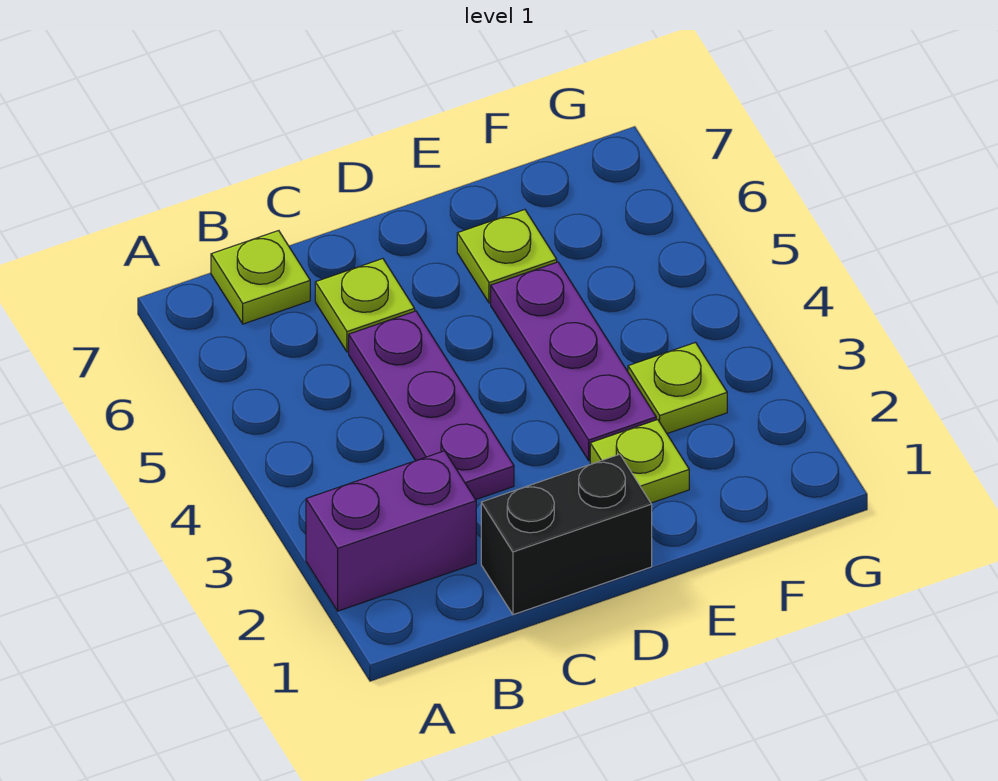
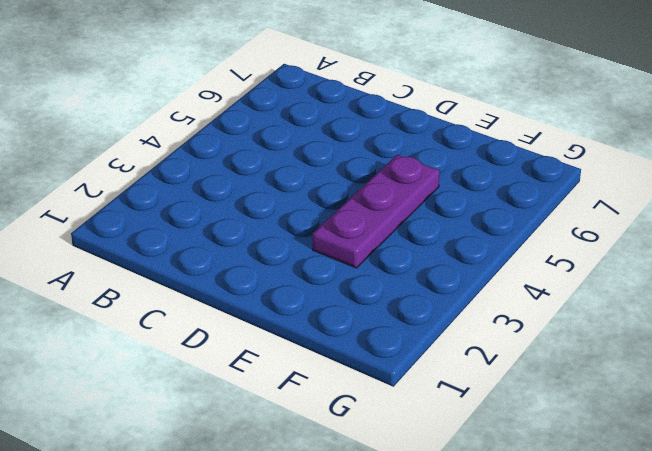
none -> purple 1x2 brick [306,451,476,611]
none -> lime 1x1 plate [211,231,310,324]

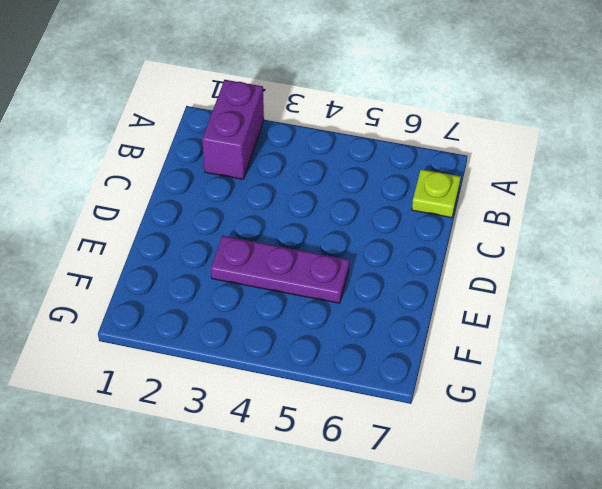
none -> black 1x2 brick [481,454,652,615]
none -> purple 1x3 plate [349,311,514,500]

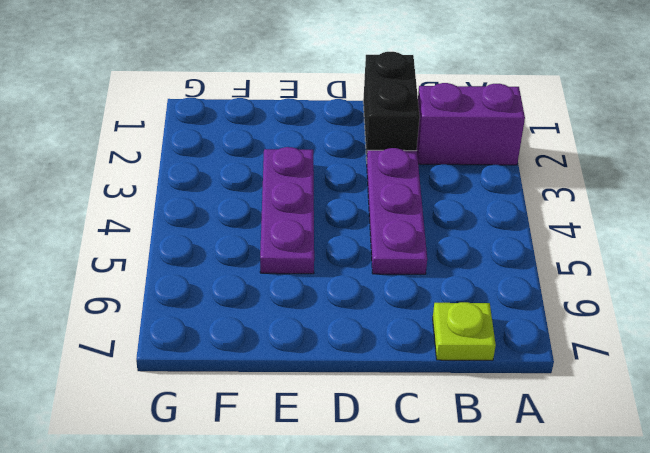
black 1x2 brick [363,52,420,161] -> black 1x2 brick turned to [481,454,652,615]
none -> lime 1x1 plate [315,259,415,352]
none -> lime 1x1 plate [590,420,689,503]

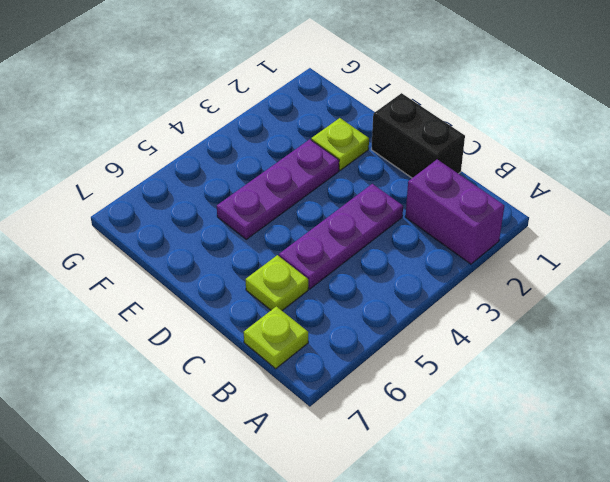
none -> lime 1x1 plate [457,210,557,303]
none -> lime 1x1 plate [628,343,727,434]

